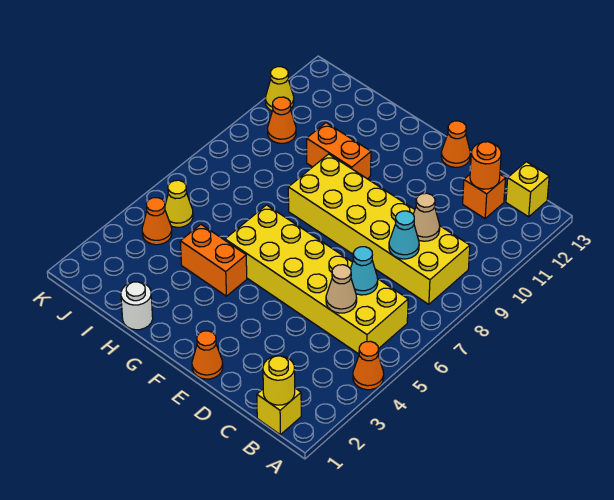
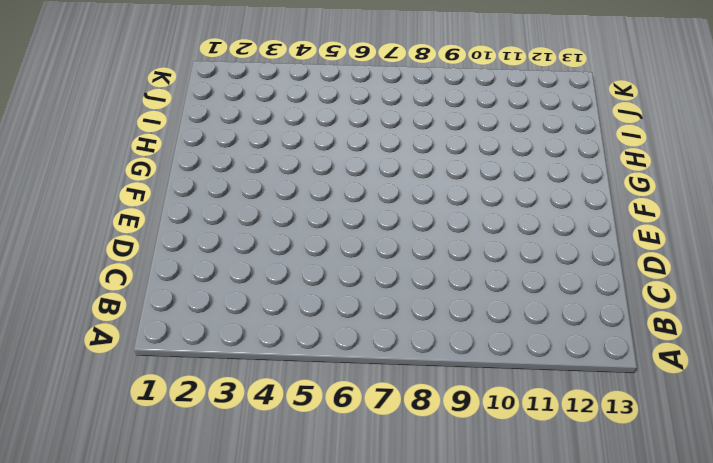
none -> orange 1x1 cone [353,341,384,390]
none -> yellow 1x1 brick [257,388,301,435]
none -> yellow 2x6 brick [225,205,408,354]

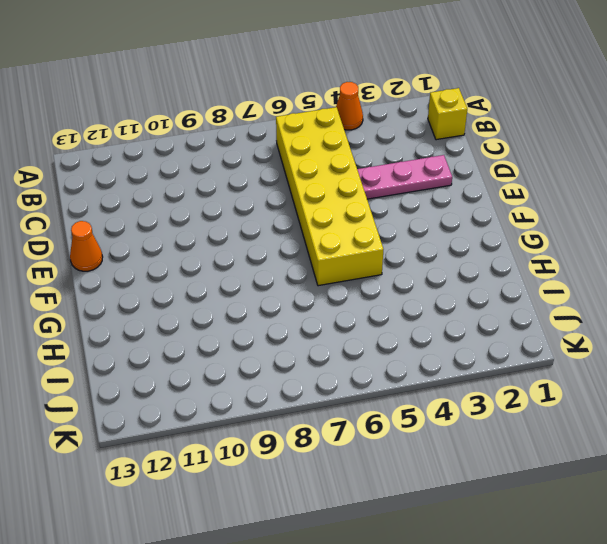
pink 1x3 plate [357,155,452,199] -> none
none -> yellow 2x6 brick [288,154,470,304]
none -> yellow 1x1 brick [506,162,549,217]
none -> orange 1x1 brick [463,175,506,219]

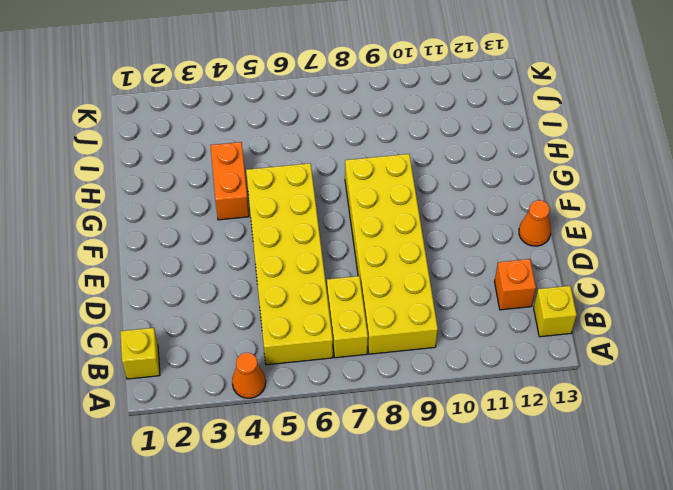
yellow 1x2 brick [327,276,368,358] -> none
none -> orange 1x1 cone [192,331,223,379]
none -> orange 1x2 brick [307,123,371,179]
none -> white 1x1 round brick [121,282,153,330]

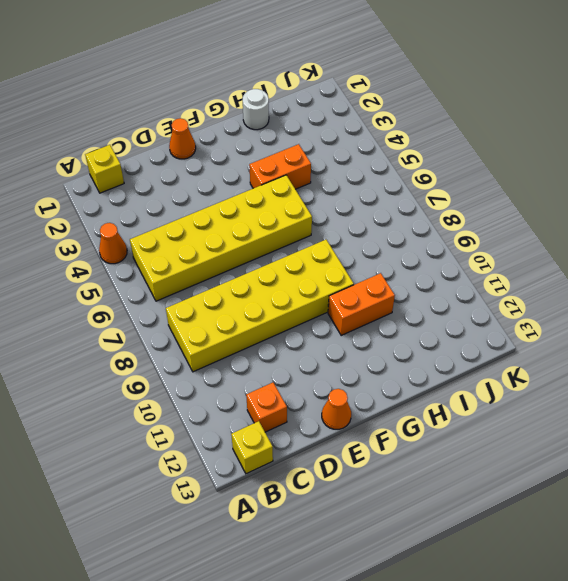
none -> orange 1x1 cone [142,198,172,245]
none -> yellow 1x1 cone [165,180,193,227]
none -> orange 1x1 cone [268,97,296,143]

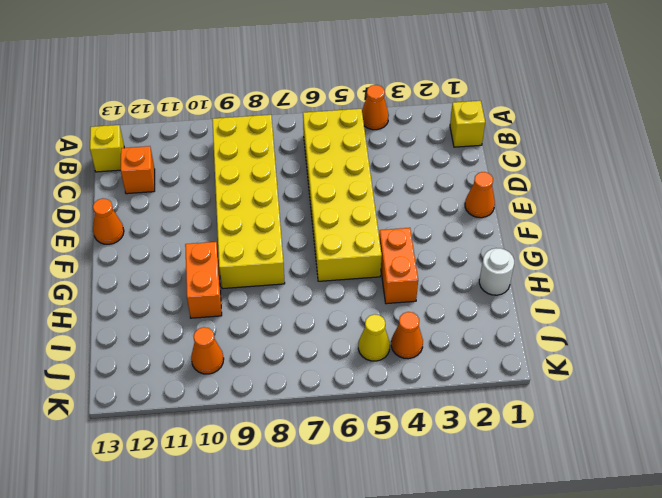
none -> yellow 1x1 cone [265,67,294,111]
none -> yellow 1x1 round brick [263,356,295,405]
none -> tan 1x1 cone [326,265,357,313]

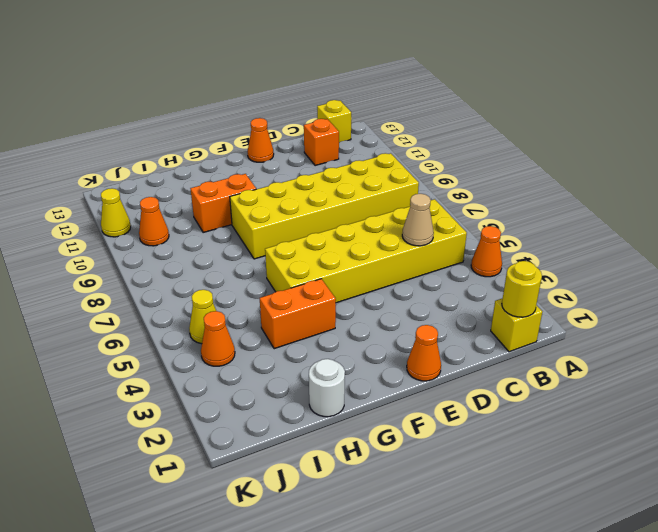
none -> cyan 1x1 cone [351,247,378,295]
none -> cyan 1x1 cone [389,211,419,259]
none -> tan 1x1 cone [413,193,440,241]

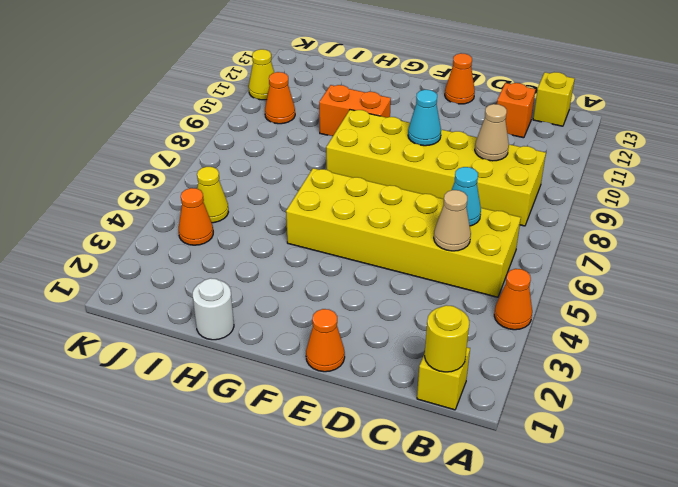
cyan 1x1 cone [408,90,441,146] -> cyan 1x1 cone moved to [389,211,419,259]
none -> orange 1x2 brick [180,224,247,296]
none -> orange 1x1 round brick [470,142,501,189]

